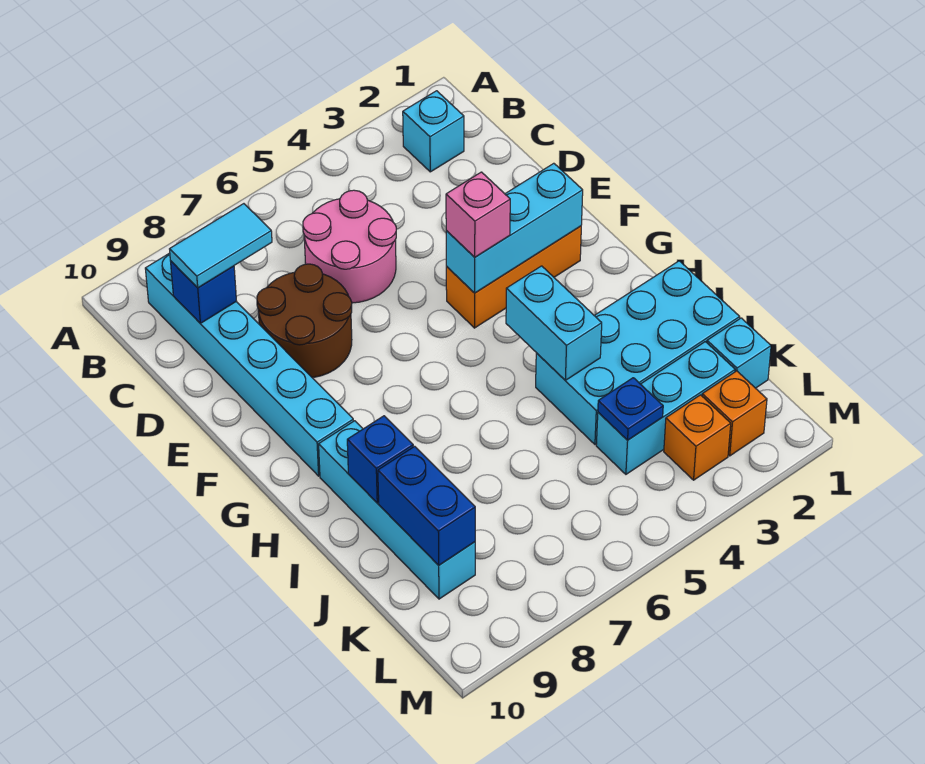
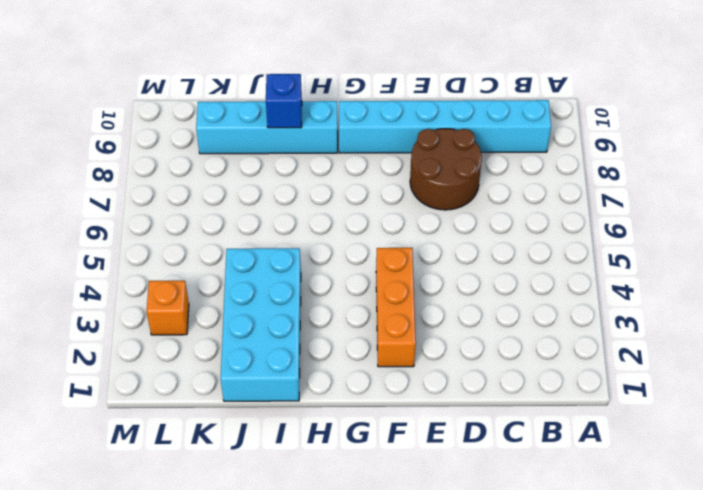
none -> cyan 1x1 brick [403,91,464,172]
none -> pink 2x2 round brick [303,190,396,303]
none -> cyan 1x1 brick [707,318,771,388]

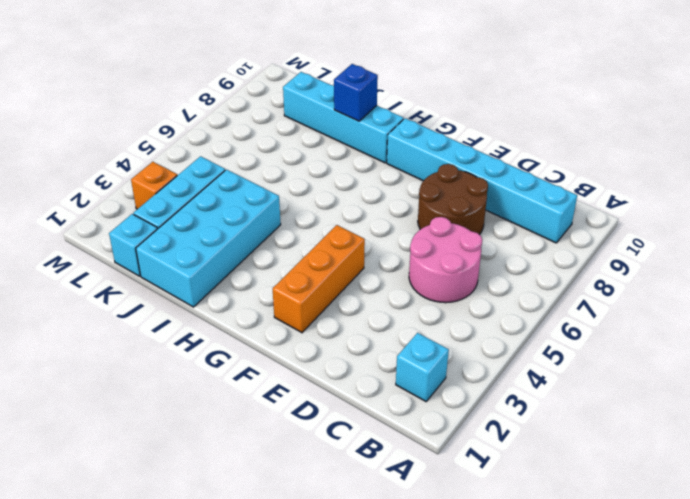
none -> orange 1x1 brick [702,371,767,456]
none -> blue 1x1 brick [171,261,236,323]
none -> cyan 1x3 brick [446,163,583,293]

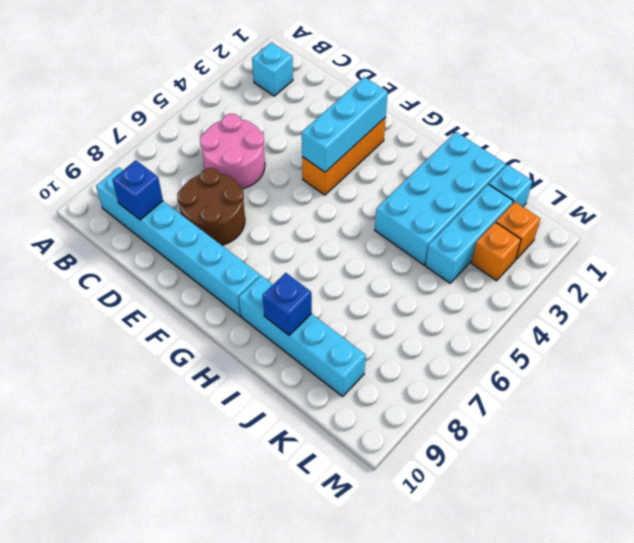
none -> cyan 1x2 brick [506,266,602,380]
none -> blue 1x2 brick [378,446,475,565]
none -> blue 1x1 plate [598,378,663,440]

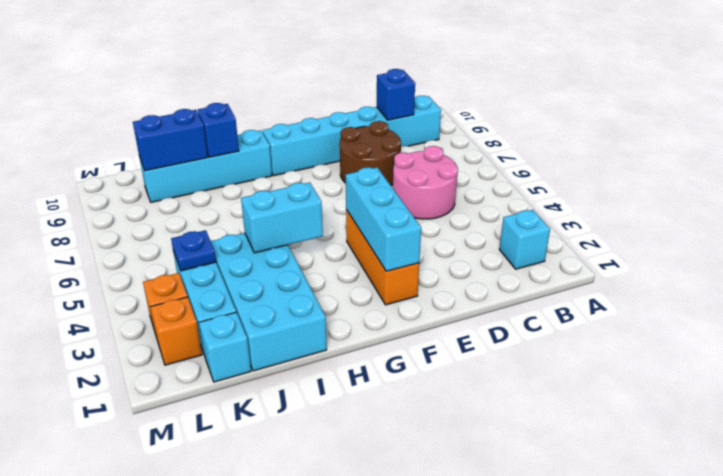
none -> cyan 1x2 tile [170,204,272,288]
none -> pink 1x1 brick [446,172,510,257]

